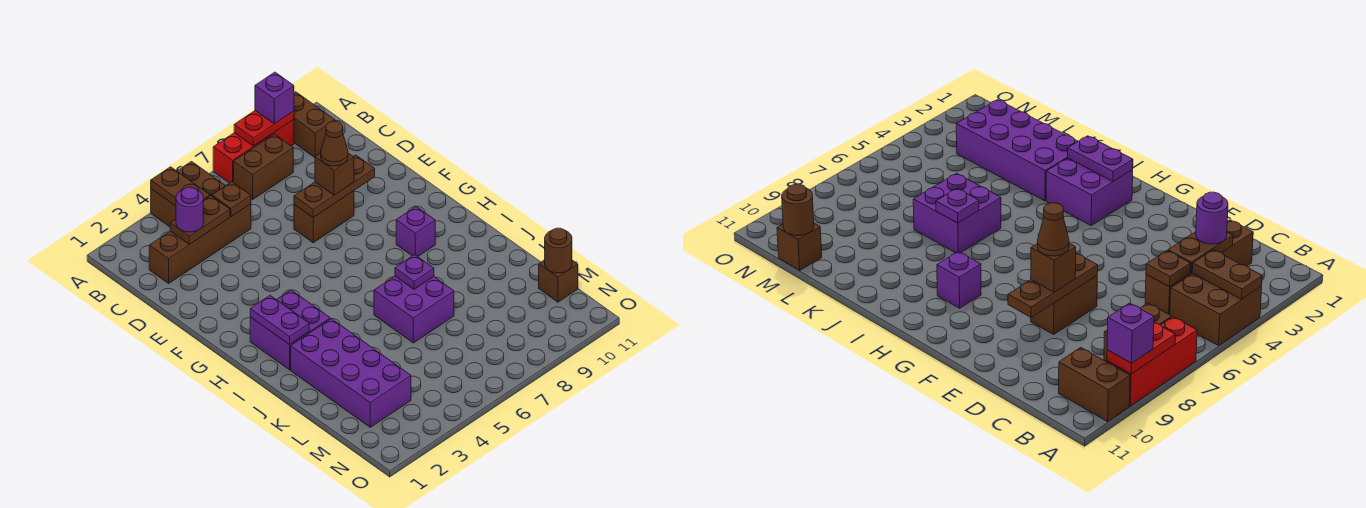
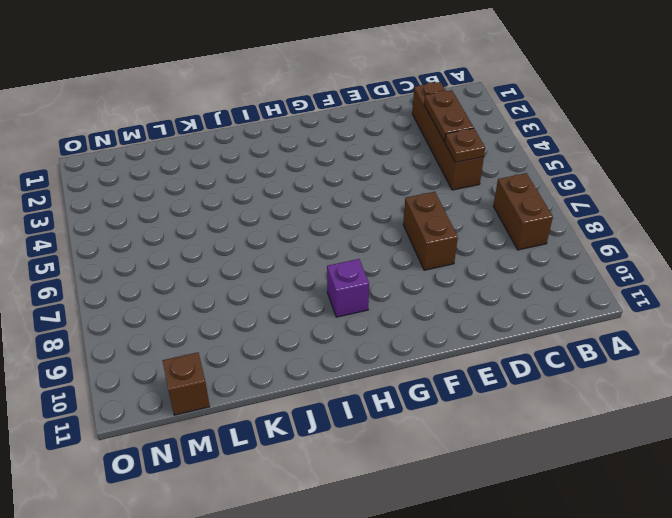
none -> brown 2x2 brick [151,162,225,227]
none -> red 1x3 brick [213,120,294,183]
none -> brown 1x2 brick [294,92,335,157]

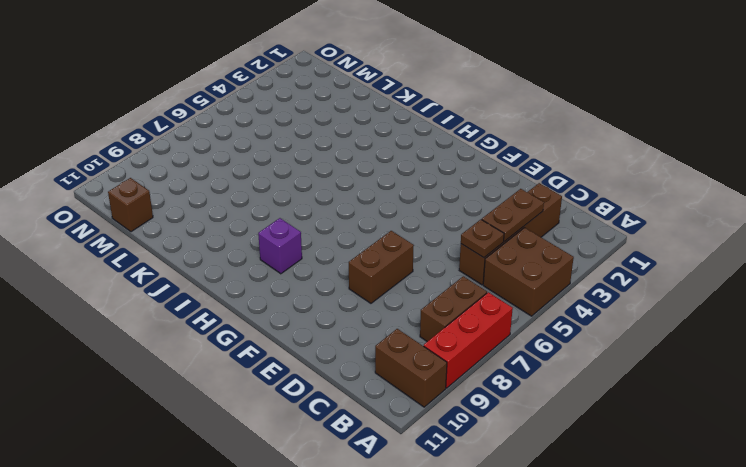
none -> purple 2x2 brick [250,290,330,370]
none -> purple 2x4 brick [291,319,411,427]
none -> purple 2x2 brick [374,276,454,343]

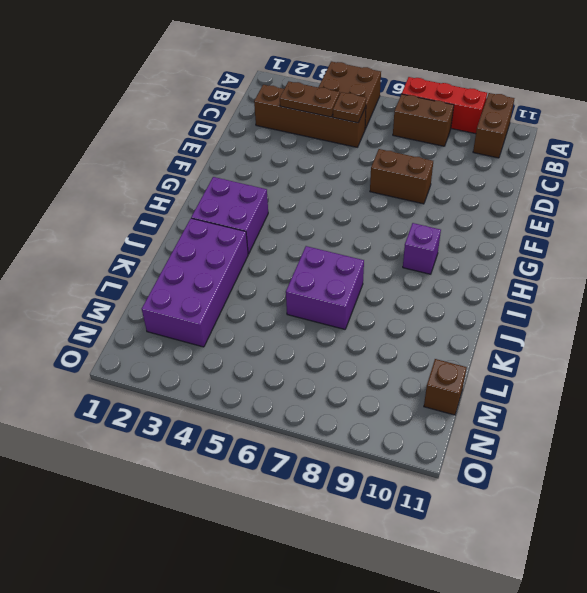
none -> brown 1x2 plate [151,167,210,206]
none -> red 1x2 plate [234,111,294,146]
none -> brown 1x3 plate [294,155,375,218]

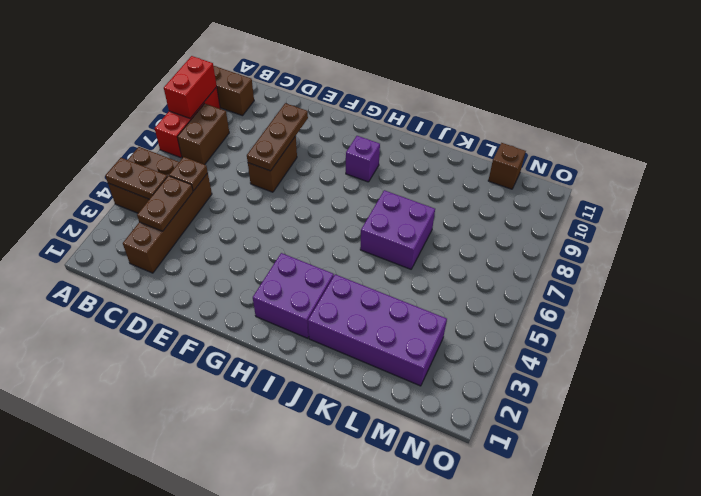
red 1x2 brick [164,56,217,118] -> red 1x2 plate [234,111,294,146]
none -> purple 1x2 plate [250,296,309,345]
none -> purple 1x1 plate [395,255,434,289]
none -> brown 1x1 round brick [545,228,572,273]

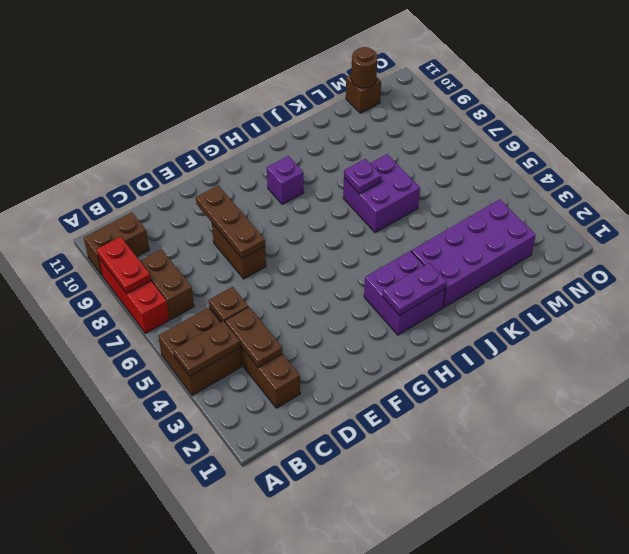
none -> purple 1x1 brick [255,72,294,124]
none -> purple 1x1 round brick [176,187,203,232]
none -> brown 1x1 brick [315,153,354,195]

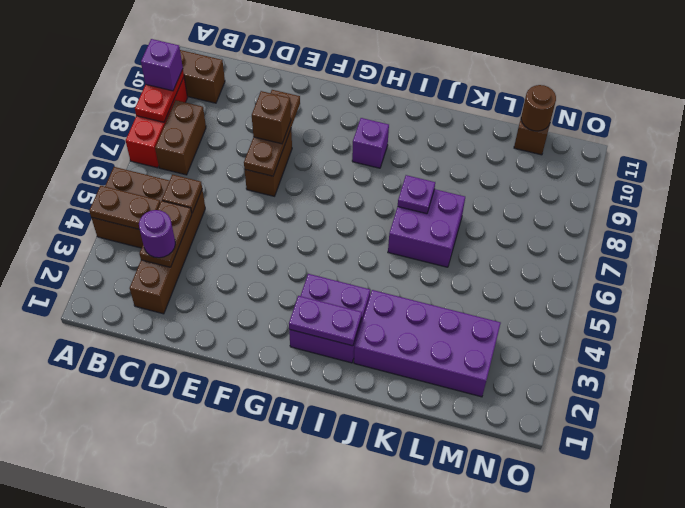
none -> brown 1x1 cone [321,121,348,166]

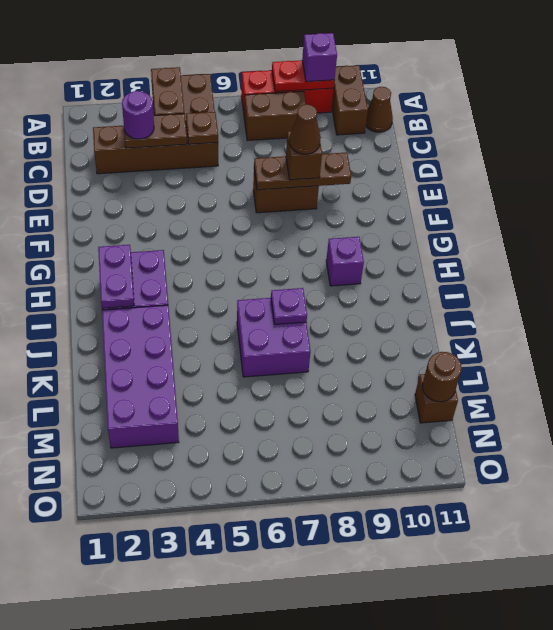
brown 1x1 cone [366,87,393,132] -> none

